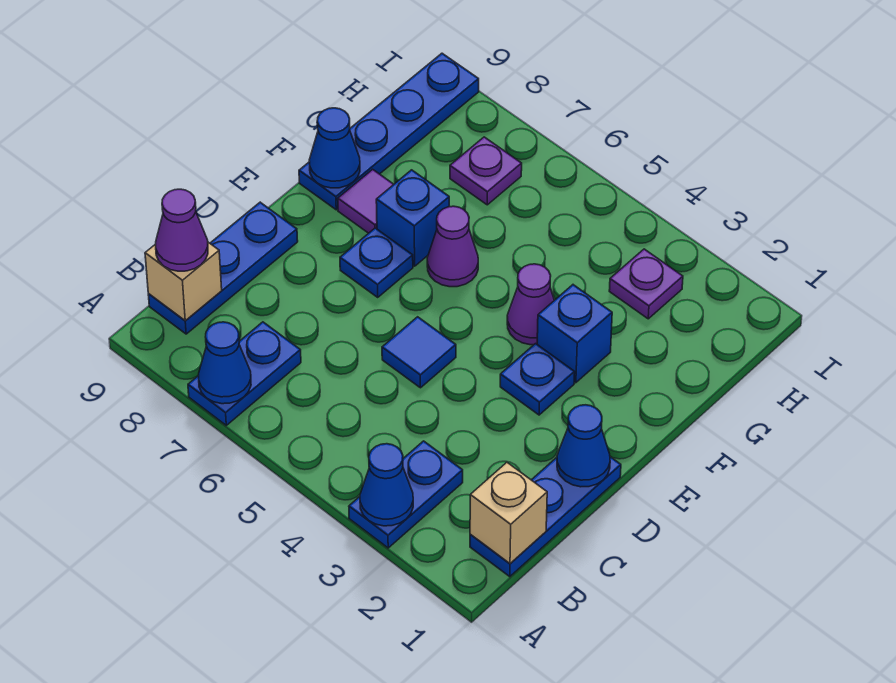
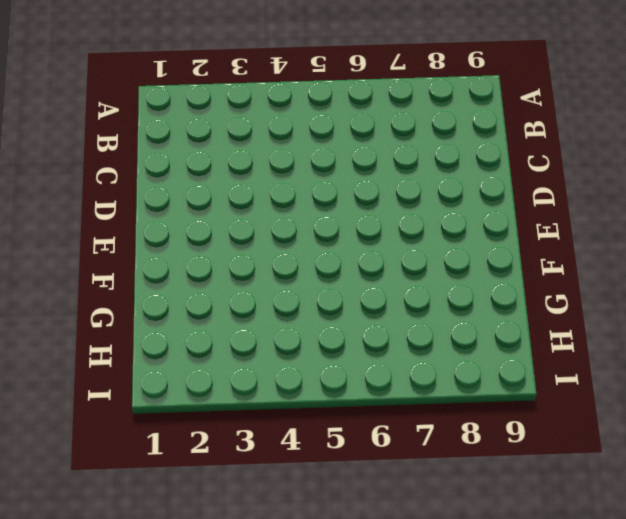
none -> blue 1x2 plate [349,441,463,548]
none -> blue 1x2 plate [188,322,301,425]
none -> blue 1x3 plate [470,457,621,577]

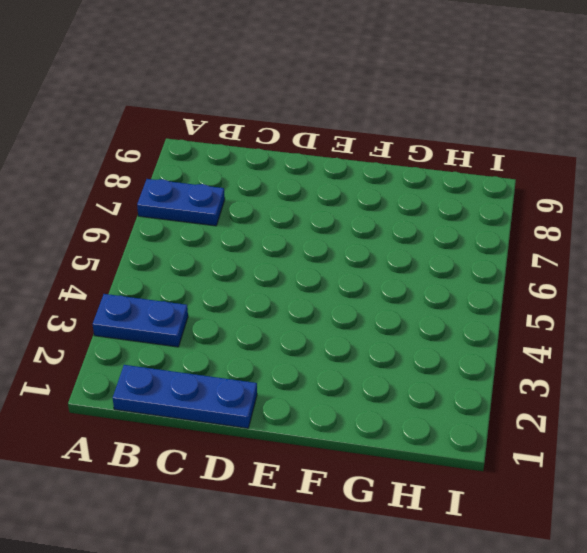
none -> blue 1x3 plate [148,202,298,334]
none -> blue 1x1 tile [382,317,456,388]
none -> blue 1x1 plate [500,344,575,415]

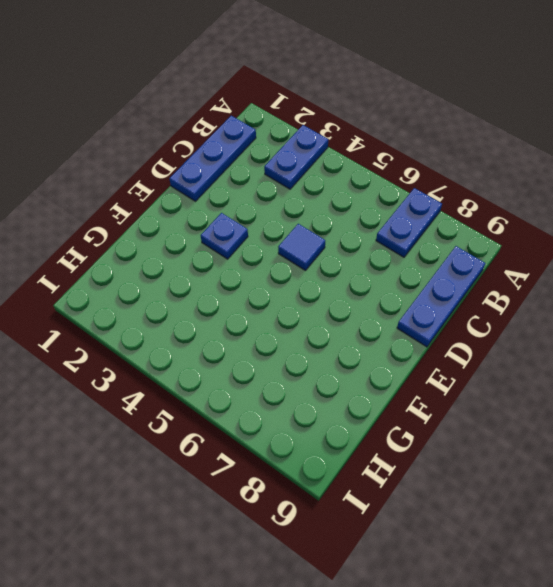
none -> blue 1x1 plate [340,228,413,297]
none -> blue 1x1 brick [537,285,612,383]
none -> purple 1x1 cone [507,264,554,345]

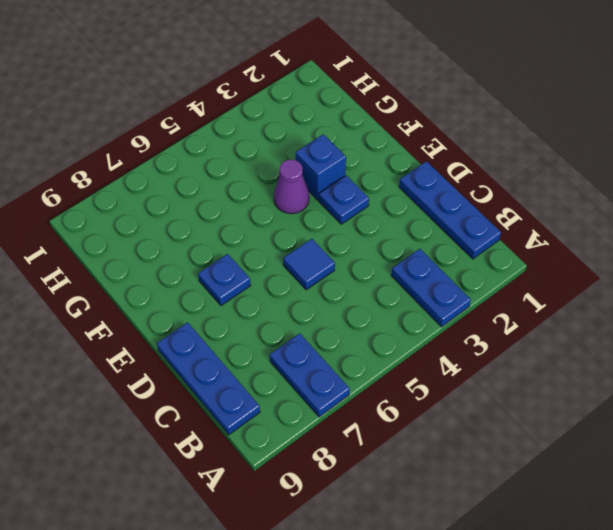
none -> purple 1x1 cone [427,206,478,287]
none -> blue 1x1 brick [376,170,449,266]
none -> purple 1x1 tile [338,169,394,233]

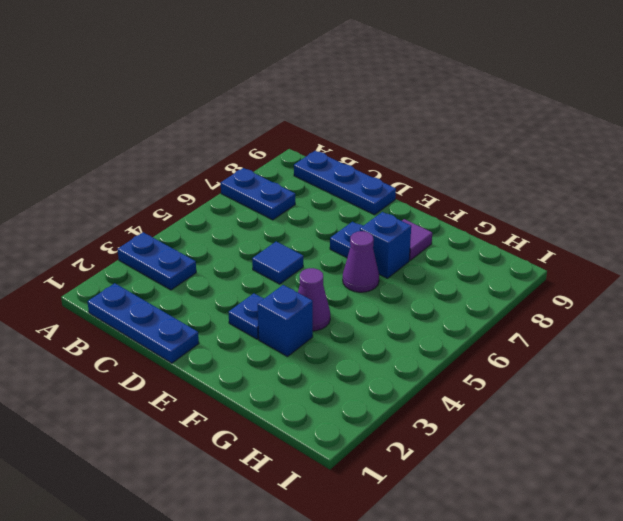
none -> blue 1x4 plate [299,53,479,210]
none -> purple 1x1 plate [609,249,683,319]
none -> purple 1x1 plate [450,137,522,205]

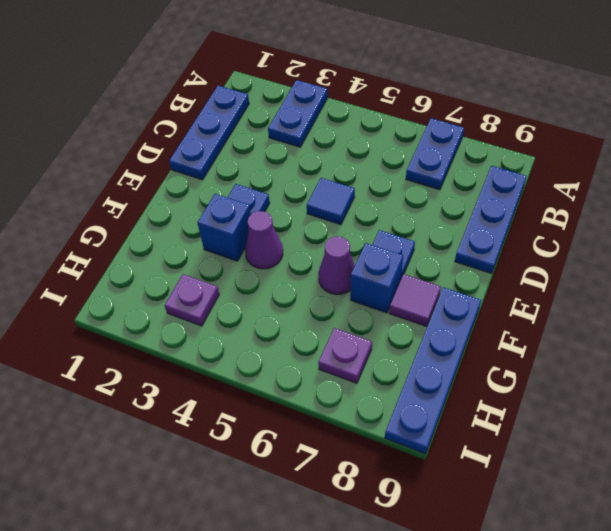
none -> blue 1x1 cone [360,444,413,526]
none -> blue 1x1 cone [199,322,251,404]
none -> tan 1x1 brick [470,462,547,563]

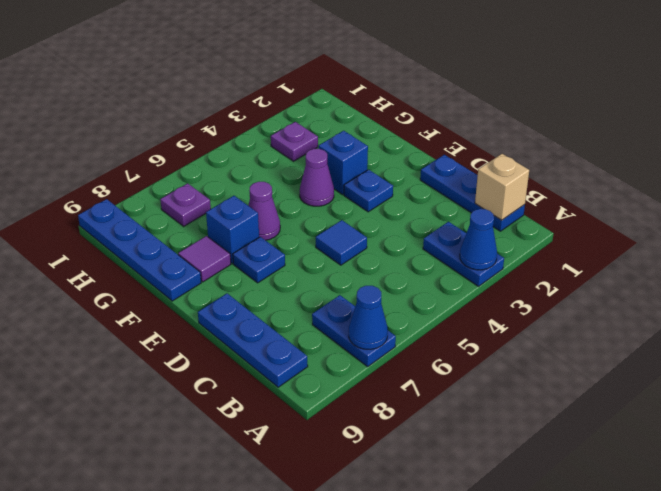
none -> tan 1x1 brick [145,242,222,320]
none -> blue 1x1 cone [557,405,610,487]
none -> blue 1x1 cone [309,108,360,188]

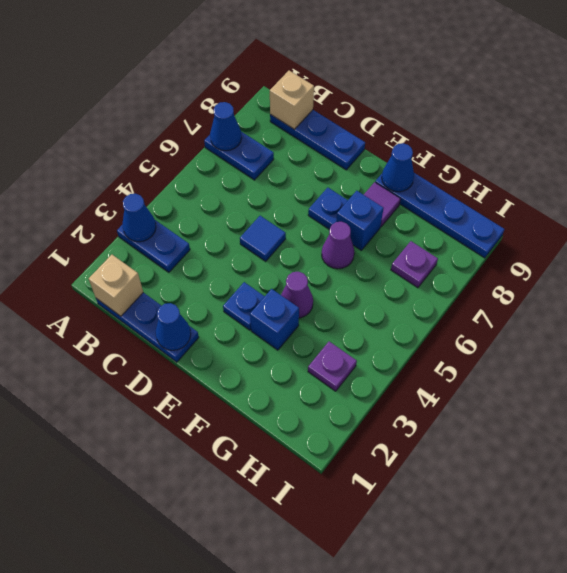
none -> purple 1x1 cone [156,189,208,271]

